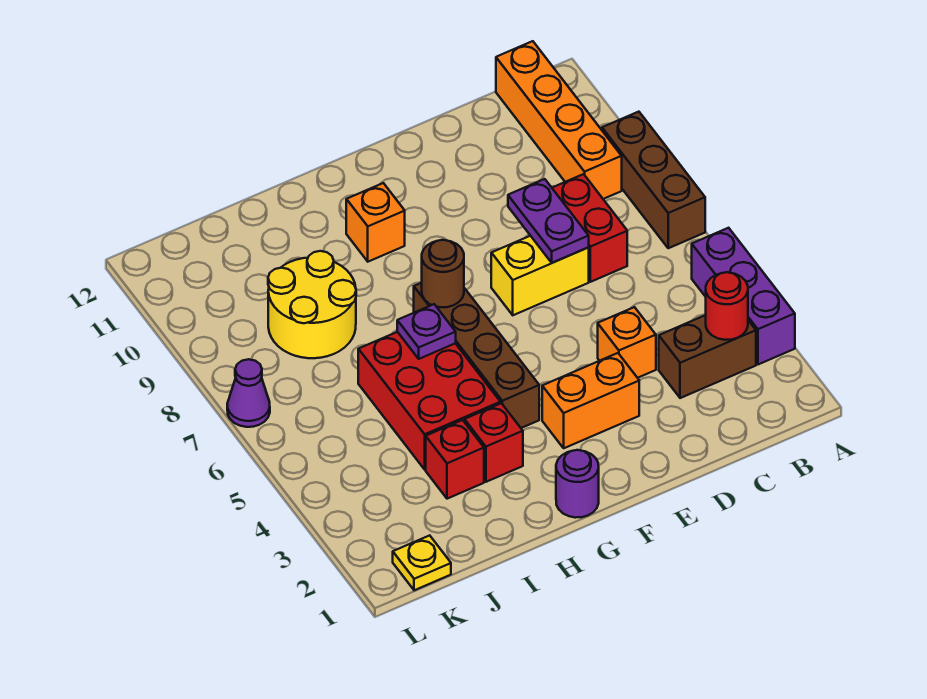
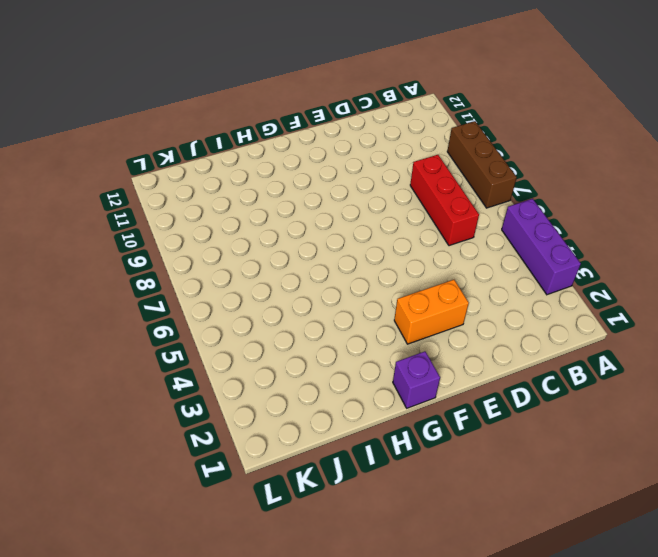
red 1x3 brick [410,155,479,246] -> red 1x2 brick [552,174,627,282]
purple 1x1 brick [393,351,440,408] -> purple 1x1 round brick [556,450,599,518]
none -> brown 1x2 brick [659,315,756,398]
none -> orange 1x4 brick [496,41,622,199]
none -> orange 1x1 brick [598,307,656,378]

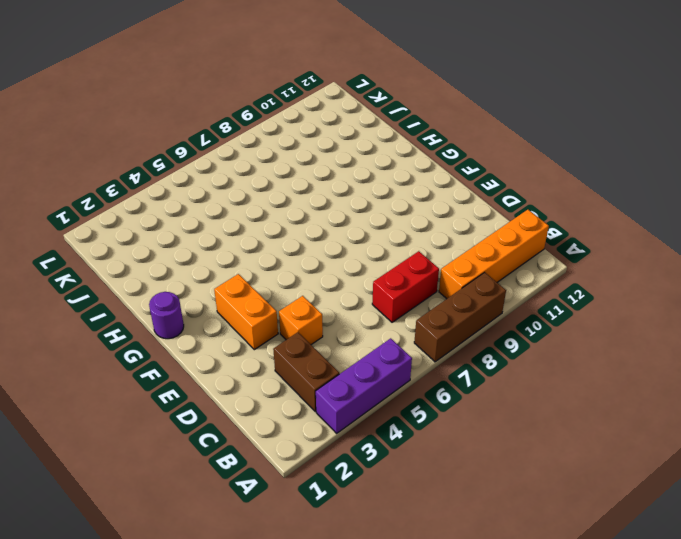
none -> yellow 1x2 brick [491,236,589,315]
none -> brown 1x4 brick [414,283,539,428]
none -> orange 1x1 brick [346,183,405,262]

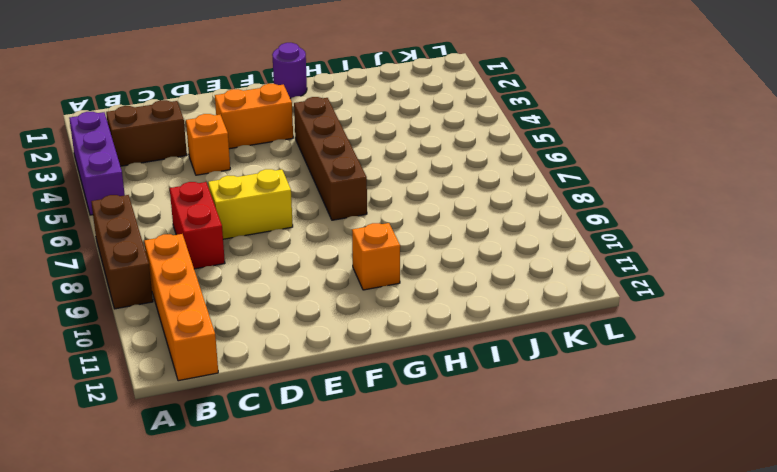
none -> red 1x1 brick [465,403,523,482]
none -> red 2x3 brick [358,332,500,469]
none -> red 1x1 brick [426,420,484,499]

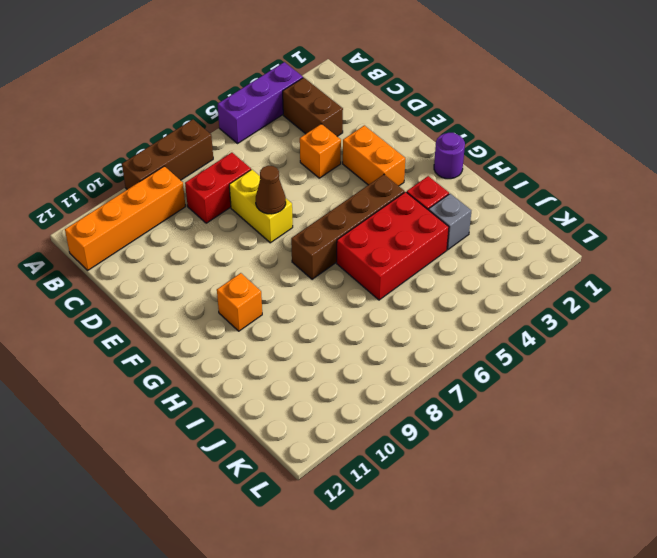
brown 1x1 cone [256,166,286,214] -> none
grey 1x1 brick [429,194,471,250] -> red 1x1 brick [426,420,484,499]
none -> yellow 2x2 round brick [268,251,356,358]
none -> yellow 1x1 plate [393,535,451,590]
none -> purple 1x1 cone [227,359,270,427]

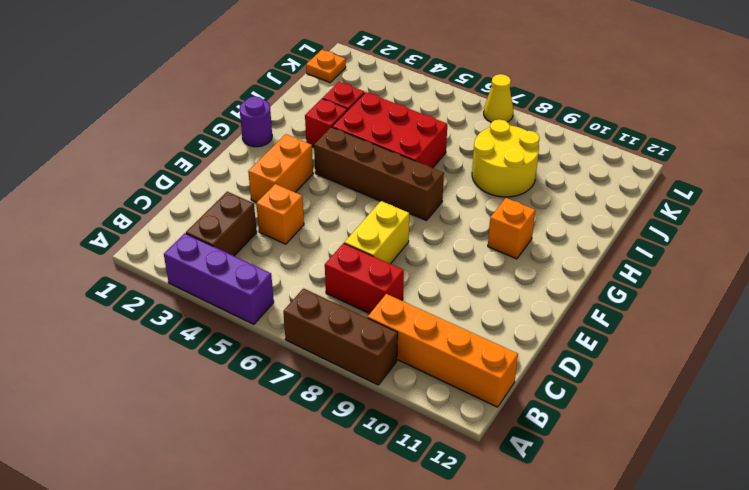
orange 1x1 plate [306,50,346,82] -> yellow 1x1 plate [393,535,451,590]
yellow 1x1 cone [484,74,513,122] -> purple 1x1 cone [227,359,270,427]
none -> red 1x1 round brick [706,272,748,340]
none -> purple 1x2 plate [508,179,589,263]
none -> brown 1x1 round brick [422,240,464,307]

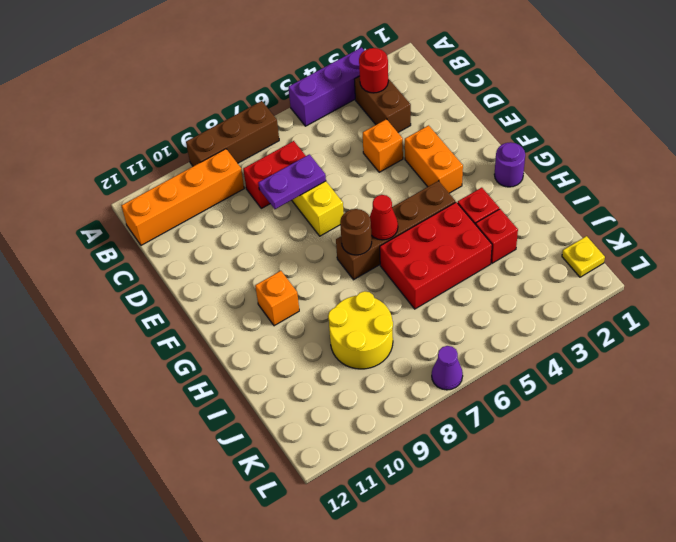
red 1x1 cone [370,195,398,240] -> none
none -> purple 1x1 plate [397,304,456,359]

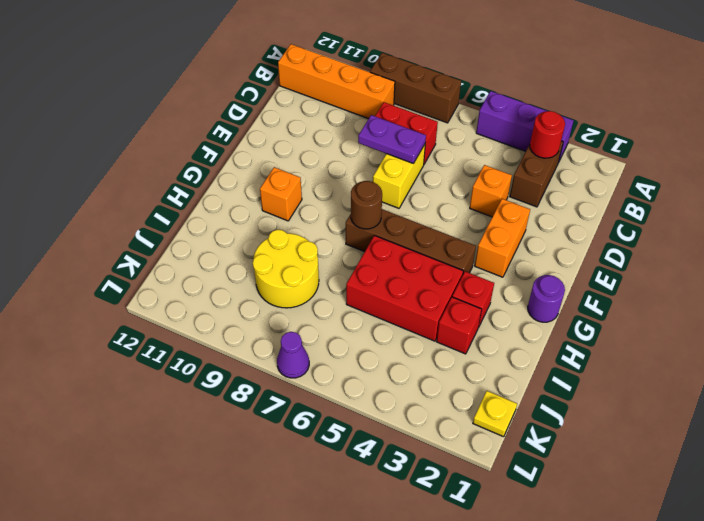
none -> purple 1x1 plate [397,304,456,359]

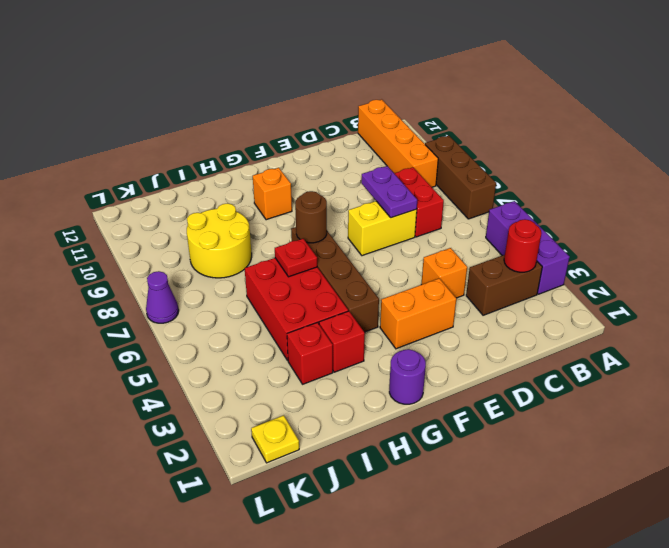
red 1x1 plate [275,239,317,277] -> purple 1x1 plate [397,304,456,359]

